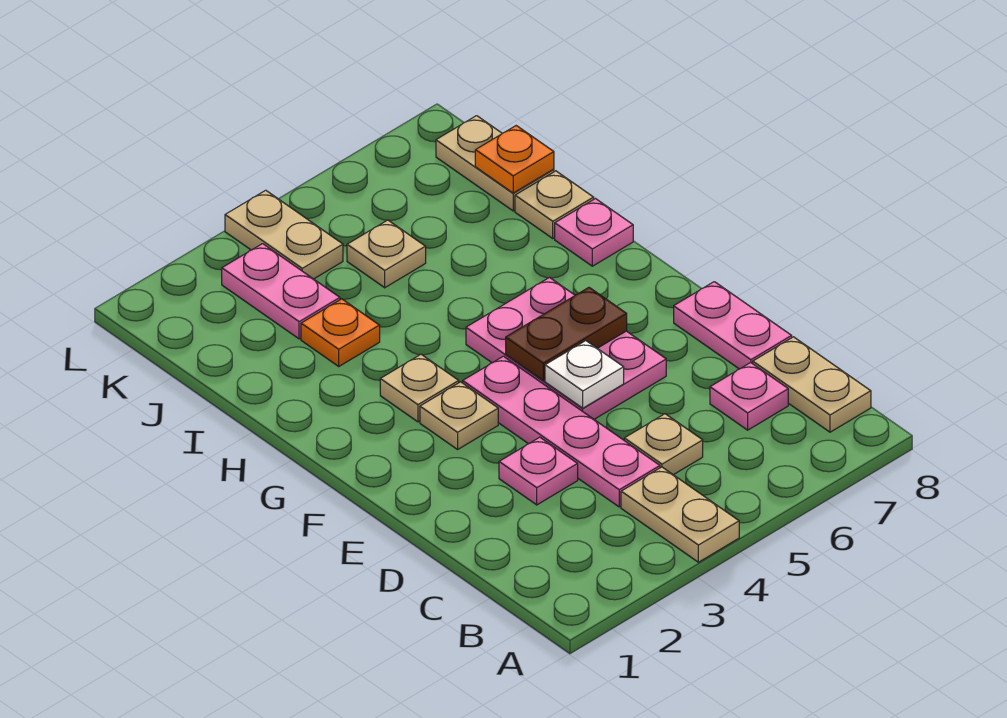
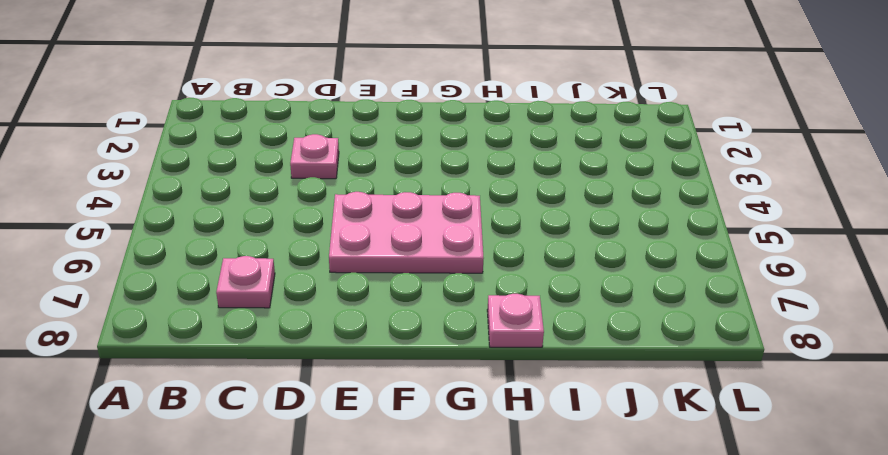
none -> tan 1x2 plate [621,467,739,562]
none -> tan 1x2 plate [753,337,871,432]
none -> pink 1x4 plate [463,356,660,507]

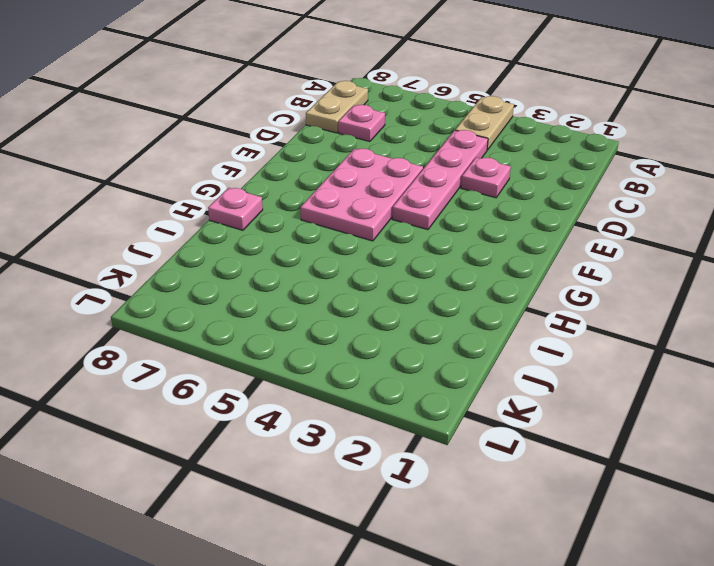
none -> tan 1x1 plate [624,414,703,475]
none -> pink 1x2 plate [674,282,792,369]
none -> tan 1x1 plate [420,382,498,449]

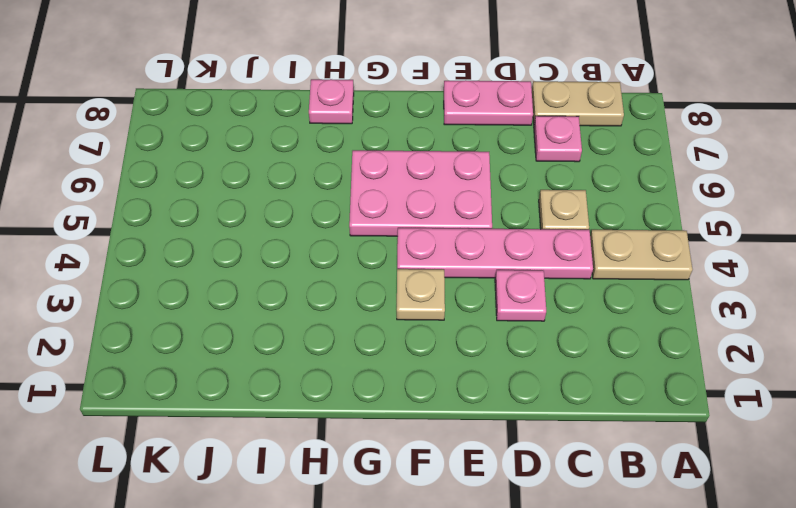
none -> tan 1x1 plate [380,354,459,422]
none -> orange 1x1 plate [301,299,380,366]
none -> tan 1x1 plate [515,171,594,238]

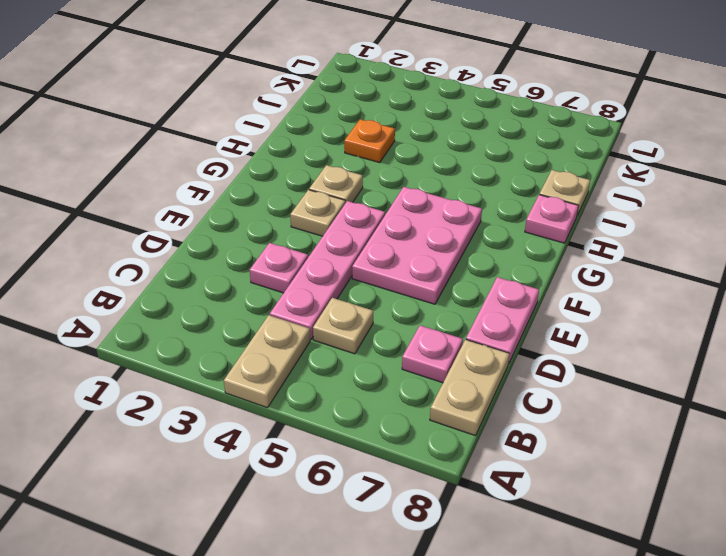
none -> pink 1x2 plate [222,244,340,339]
none -> tan 1x1 plate [347,220,426,288]
none -> tan 1x2 plate [436,116,554,211]

